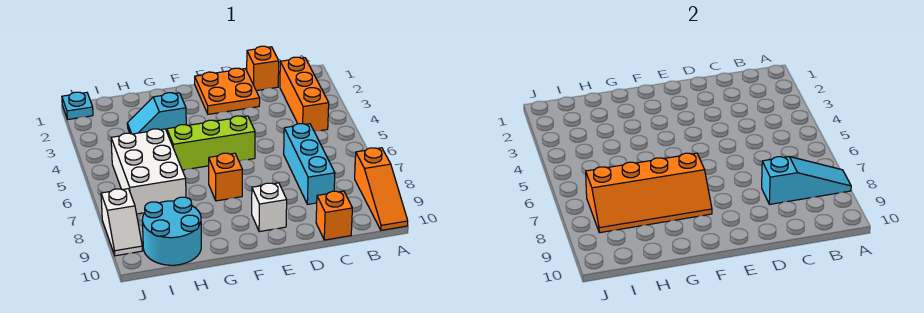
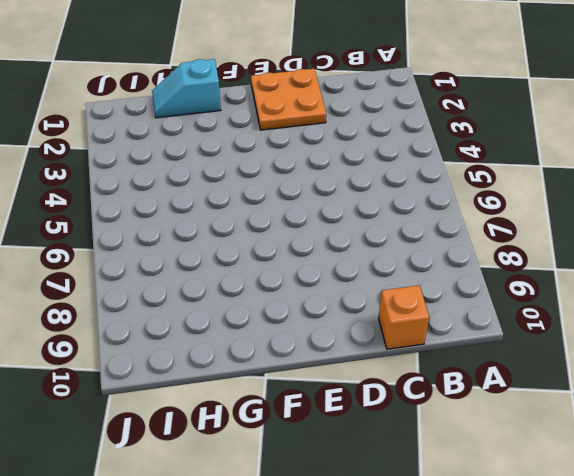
cyan 1x2 slope [152,59,221,118] -> cyan 1x2 slope moved to [127,93,186,134]
none -> orange 1x3 slope [355,148,408,230]
none -> orange 1x3 brick [280,57,329,131]
none -> orange 1x1 brick [247,46,279,91]

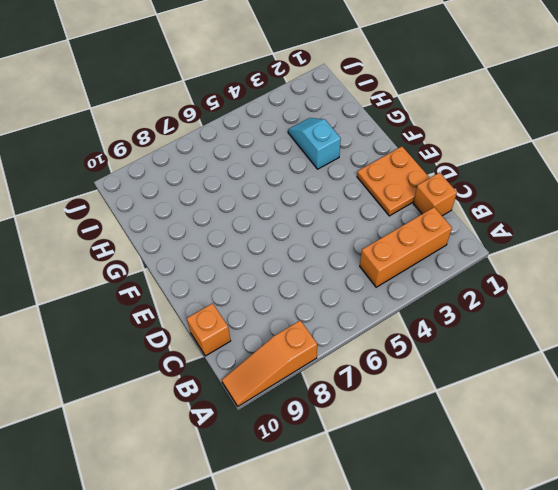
none -> cyan 1x3 brick [284,124,335,204]
none -> lime 1x3 brick [167,116,255,170]
none -> white 1x1 brick [252,183,287,232]

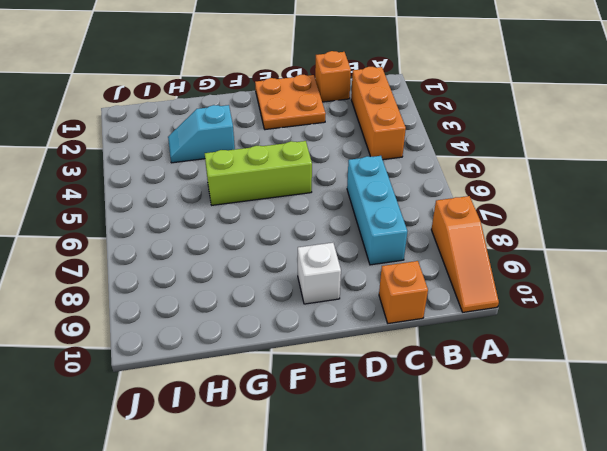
none -> orange 1x1 brick [209,153,242,201]
none -> white 2x3 brick [111,129,186,214]
none -> cyan 2x2 round brick [142,197,201,265]

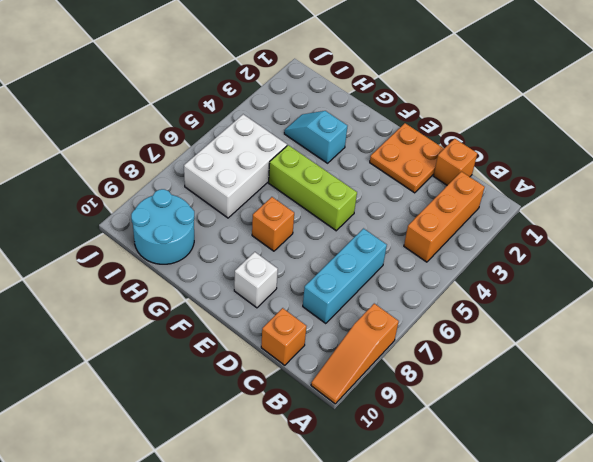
none -> cyan 1x1 plate [62,92,93,119]
none -> white 1x2 slope [101,189,142,256]
none -> cyan 1x3 slope [762,157,851,204]

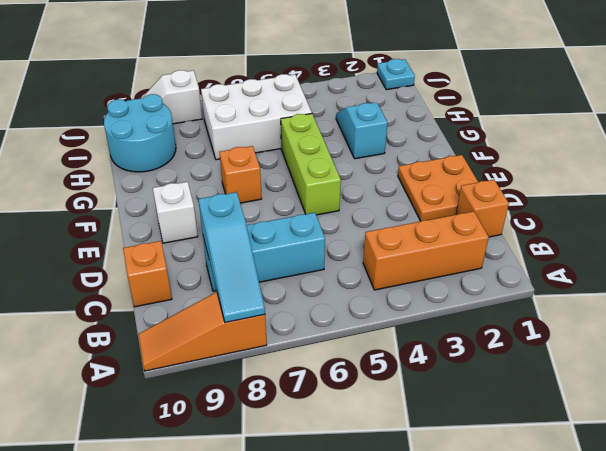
none -> orange 2x4 slope [586,153,712,233]

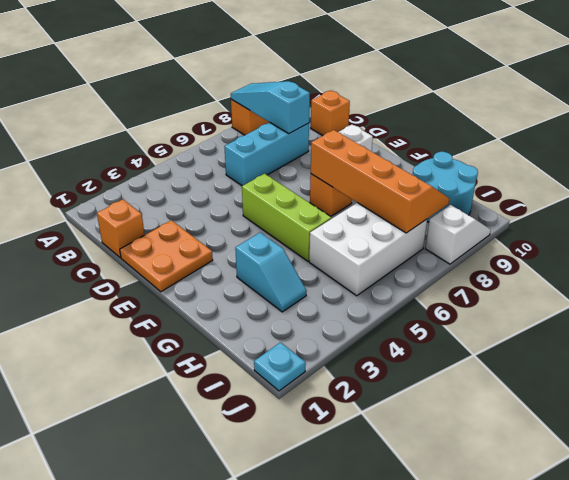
none -> orange 1x3 brick [280,57,329,131]

